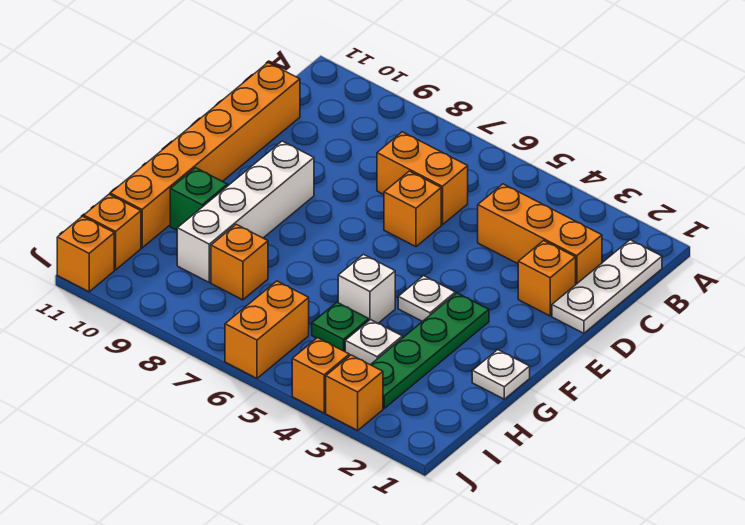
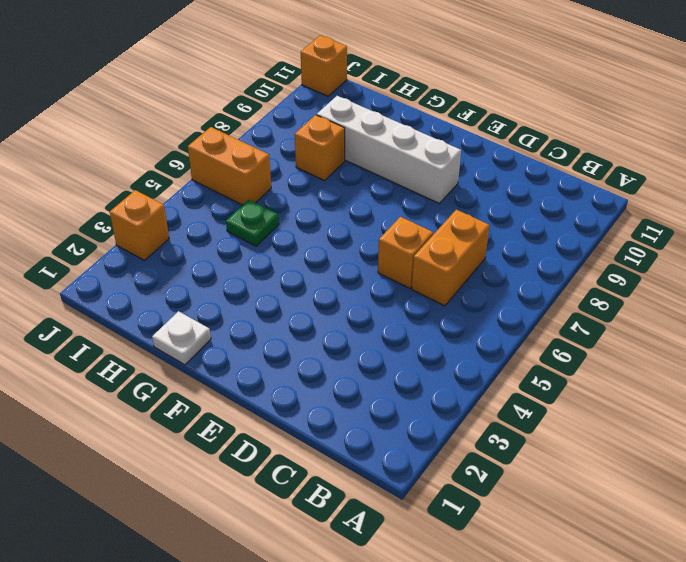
none -> white 1x3 plate [552,240,662,333]
none -> orange 1x3 brick [478,184,602,284]
none -> orange 1x6 brick [110,63,300,248]

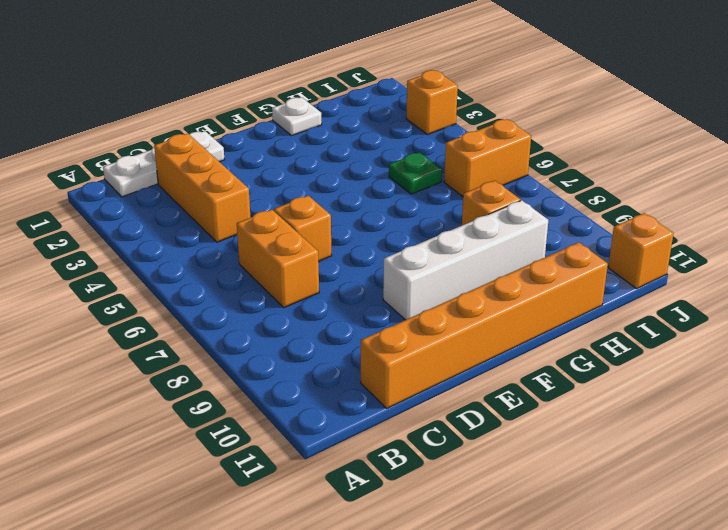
none -> orange 1x1 brick [518,241,576,316]
none -> green 1x4 plate [371,293,489,408]
none -> white 1x1 plate [398,276,455,322]

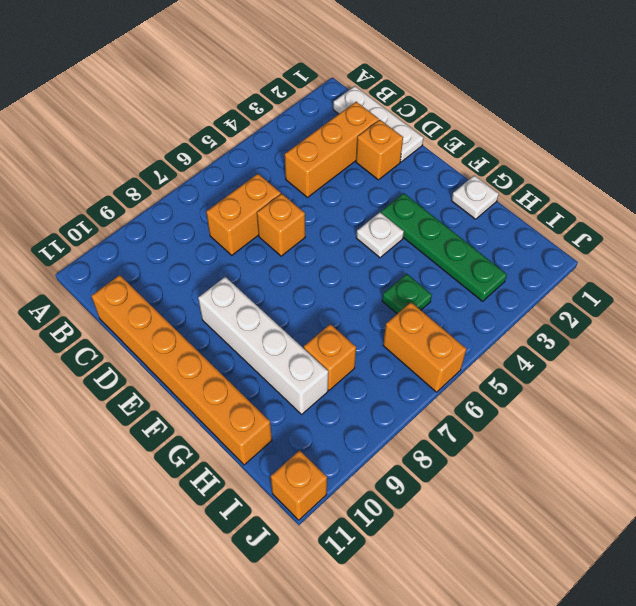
none -> white 1x1 brick [338,254,395,323]
none -> green 1x1 brick [170,168,228,230]
none -> white 1x1 plate [345,320,402,365]

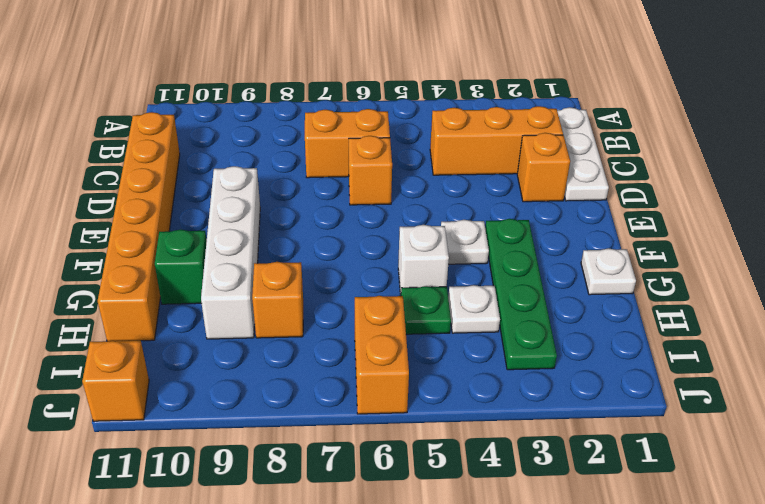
none -> orange 1x1 brick [84,194,141,270]
none -> orange 1x1 brick [326,355,383,430]
none -> orange 1x1 brick [292,338,349,413]

